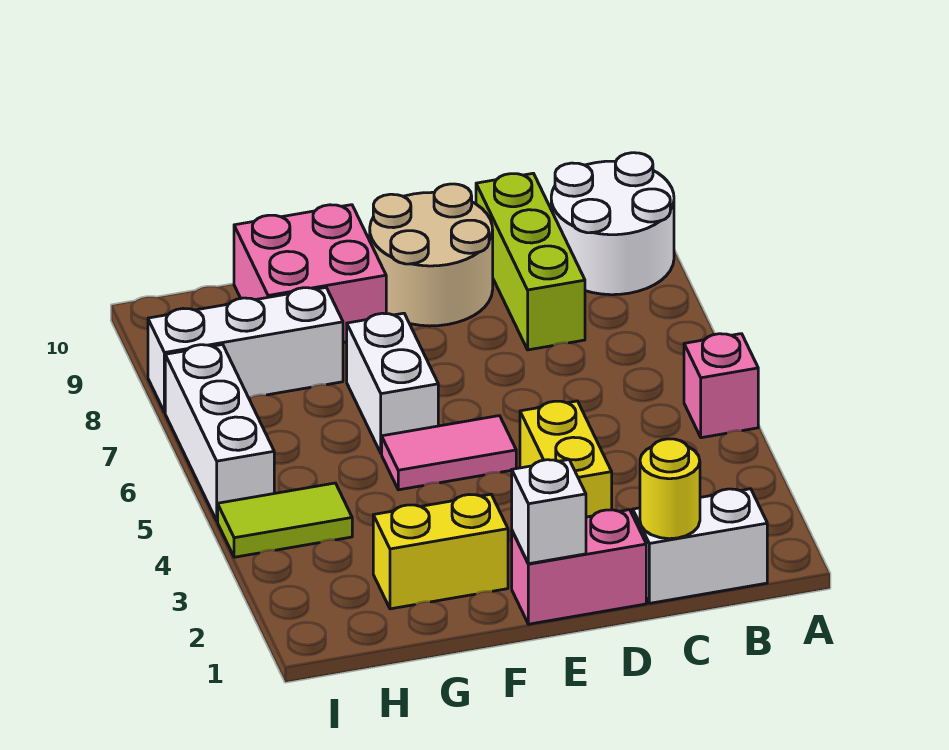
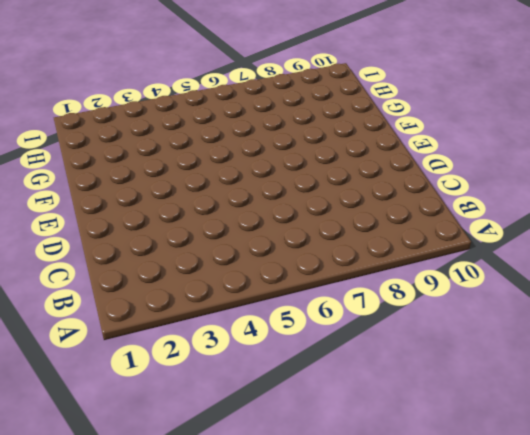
none -> pink 1x1 brick [684,334,758,438]
none -> white 2x2 round brick [551,153,674,295]
none -> white 1x2 brick [633,489,767,603]

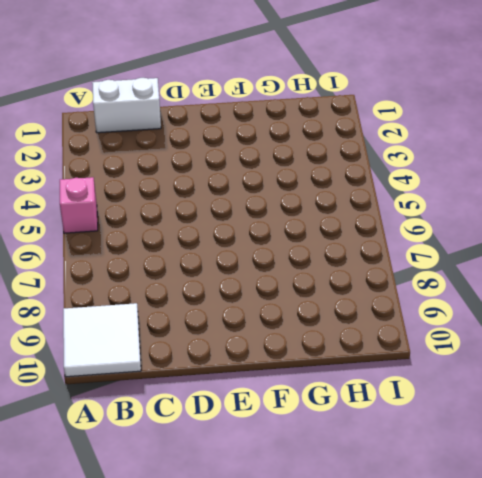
white 2x2 tile [63,303,141,377] -> white 2x2 round brick [551,153,674,295]
none -> lime 1x3 brick [476,173,585,350]
none -> pink 1x2 brick [512,510,646,624]
none -> yellow 1x2 brick [520,401,612,517]

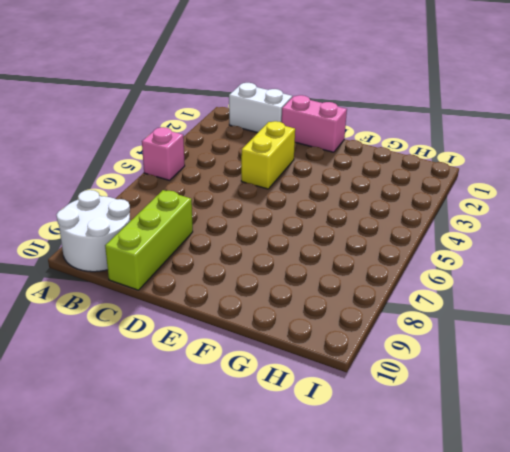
none -> tan 2x2 round brick [370,184,493,326]
none -> pink 1x2 tile [382,416,516,490]
none -> yellow 1x2 brick [373,494,508,609]

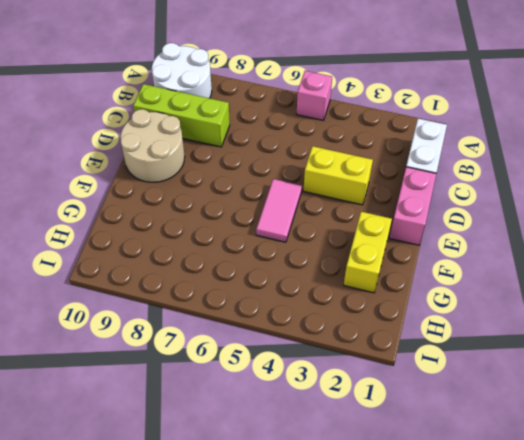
none -> white 1x2 brick [347,313,438,454]
none -> pink 2x2 brick [234,205,386,342]
none -> white 1x3 brick [148,288,343,412]

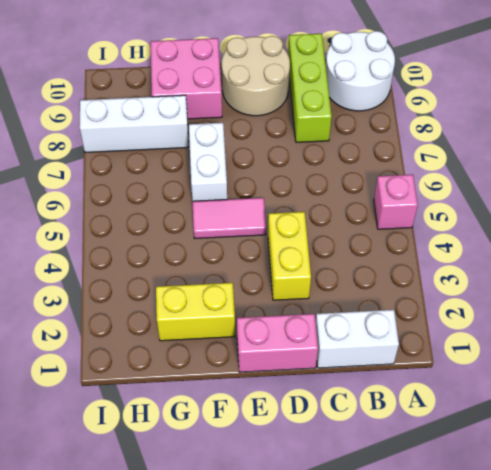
none -> lime 1x2 tile [218,483,352,557]
none -> white 1x3 brick [165,345,274,521]
none -> yellow 1x1 round brick [640,439,700,539]

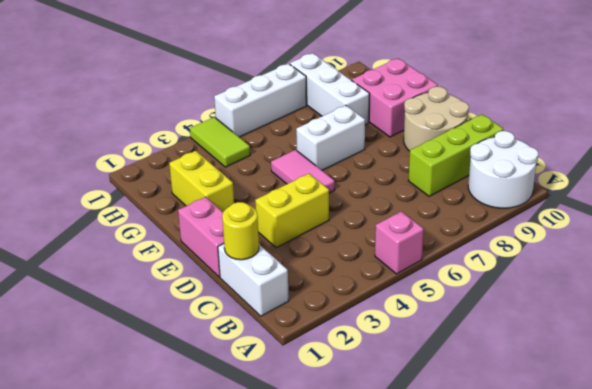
none -> white 1x1 brick [512,460,586,564]

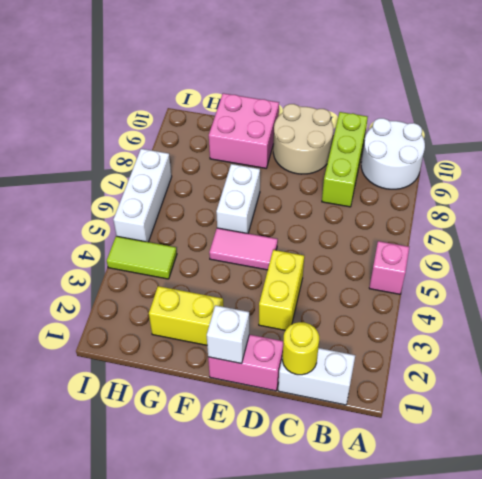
none -> white 1x3 brick [148,288,343,412]

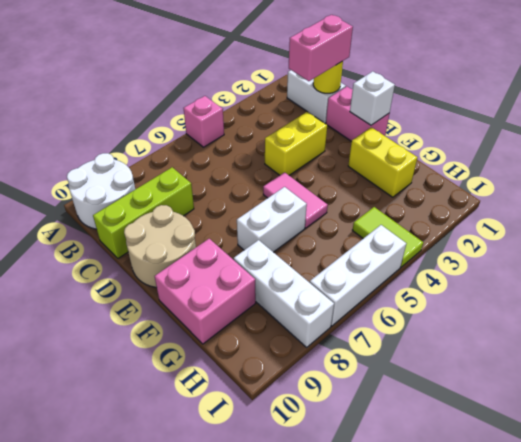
pink 1x2 brick [289,15,353,81] -> none

